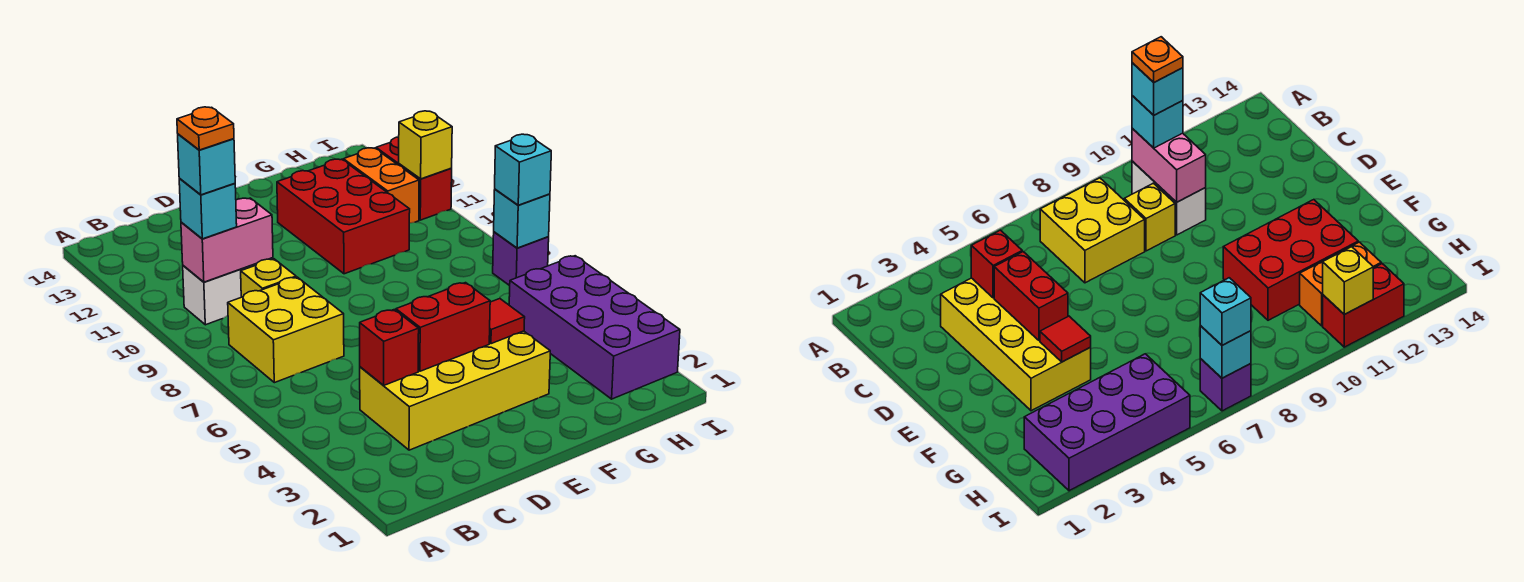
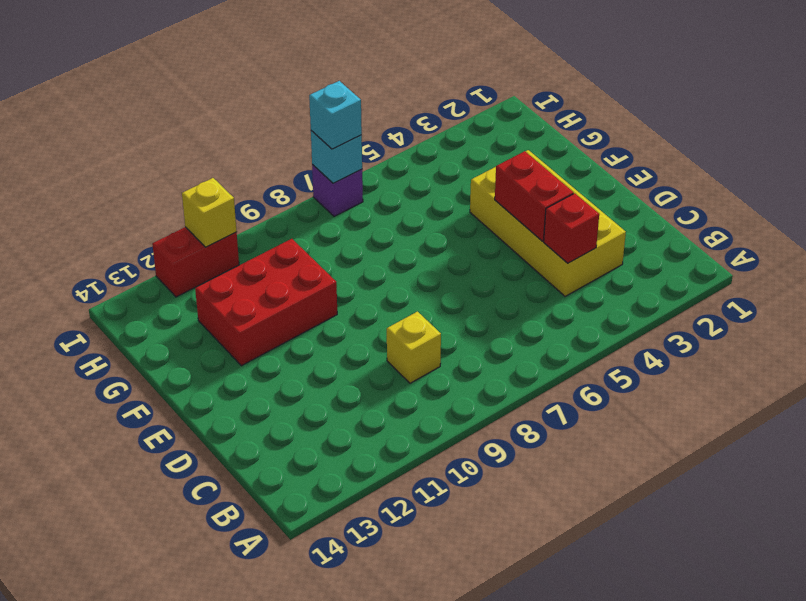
none -> yellow 2x2 brick [228,277,344,383]
none -> white 1x2 brick [183,258,273,325]
none -> purple 2x4 brick [509,256,680,399]

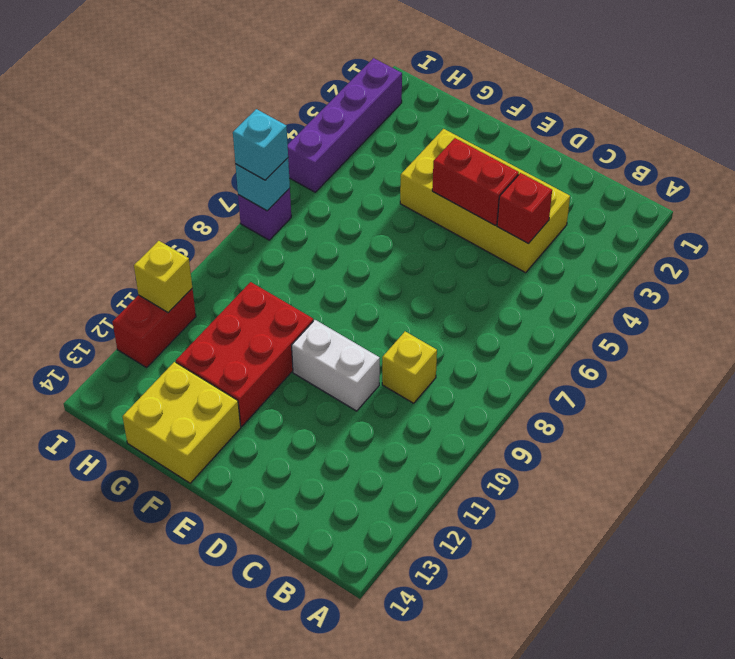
white 1x2 brick [292,320,380,411] -> white 1x2 brick moved to [183,258,273,325]
yellow 2x2 brick [123,362,241,483] -> yellow 2x2 brick moved to [228,277,344,383]
purple 1x4 brick [288,58,402,192] -> purple 2x4 brick [509,256,680,399]
none -> orange 1x2 brick [343,148,419,223]
none -> pink 1x2 brick [181,198,273,282]
none -> red 1x1 tile [489,299,525,344]

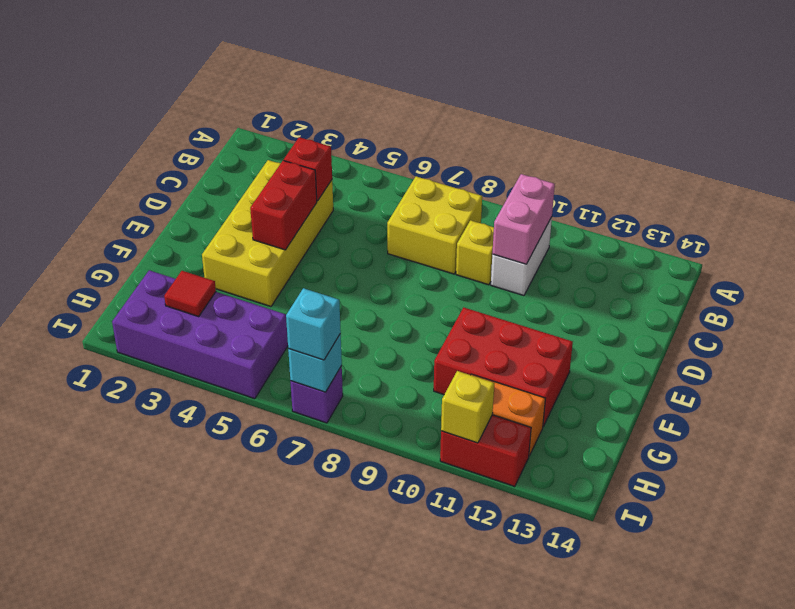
red 1x1 tile [164,271,216,316] -> red 1x1 tile moved to [489,299,525,344]
none -> cyan 1x1 brick [179,178,237,239]
none -> cyan 1x1 brick [178,134,235,195]
none -> orange 1x1 plate [177,107,234,150]

